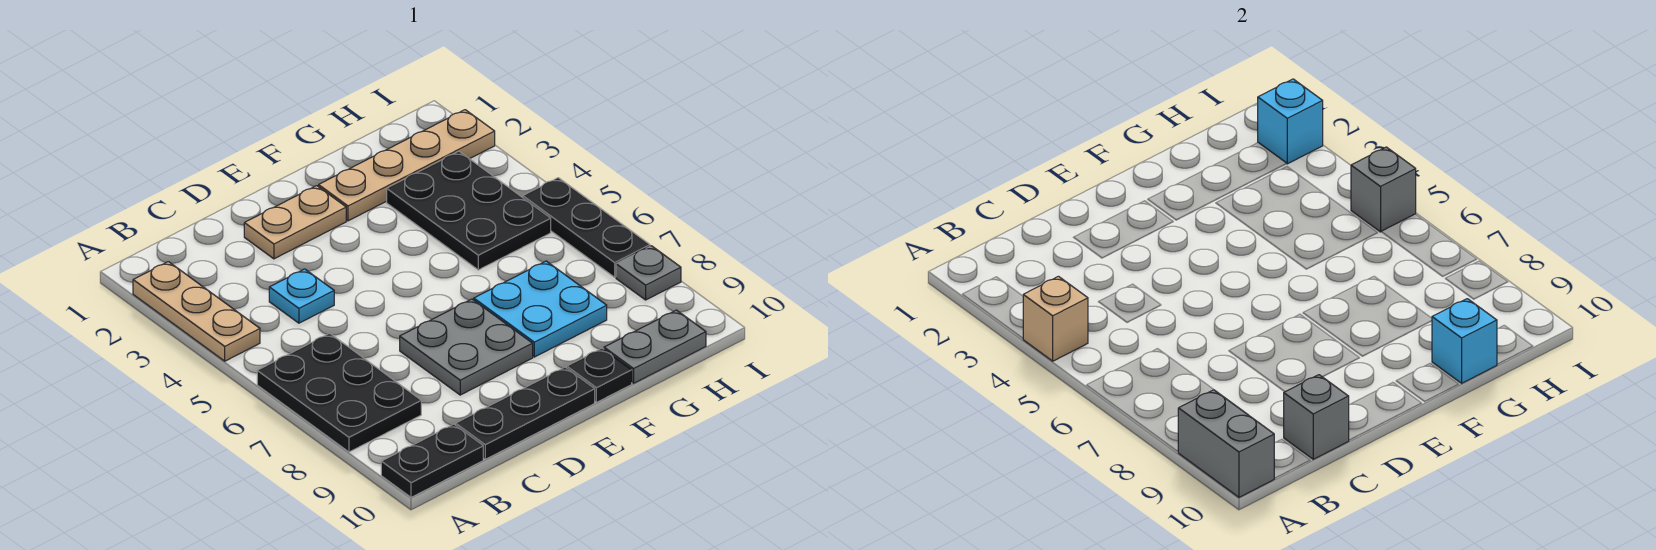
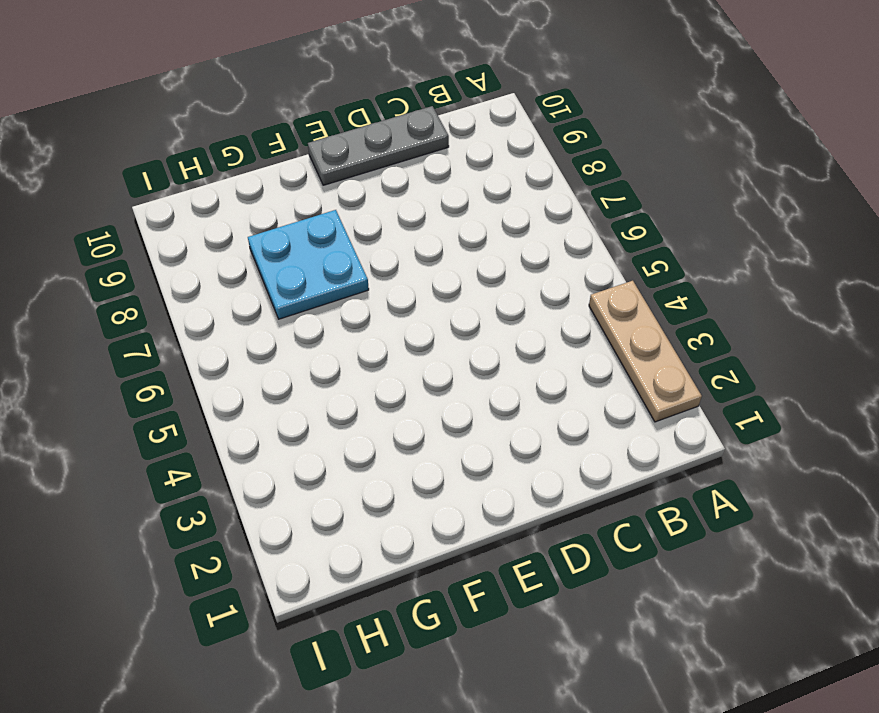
grey 1x3 plate [308,106,449,185] -> black 1x3 plate [456,367,595,459]
none -> black 2x3 plate [257,333,421,452]
none -> black 1x2 plate [381,424,483,497]
none -> cyan 1x1 plate [269,269,334,323]

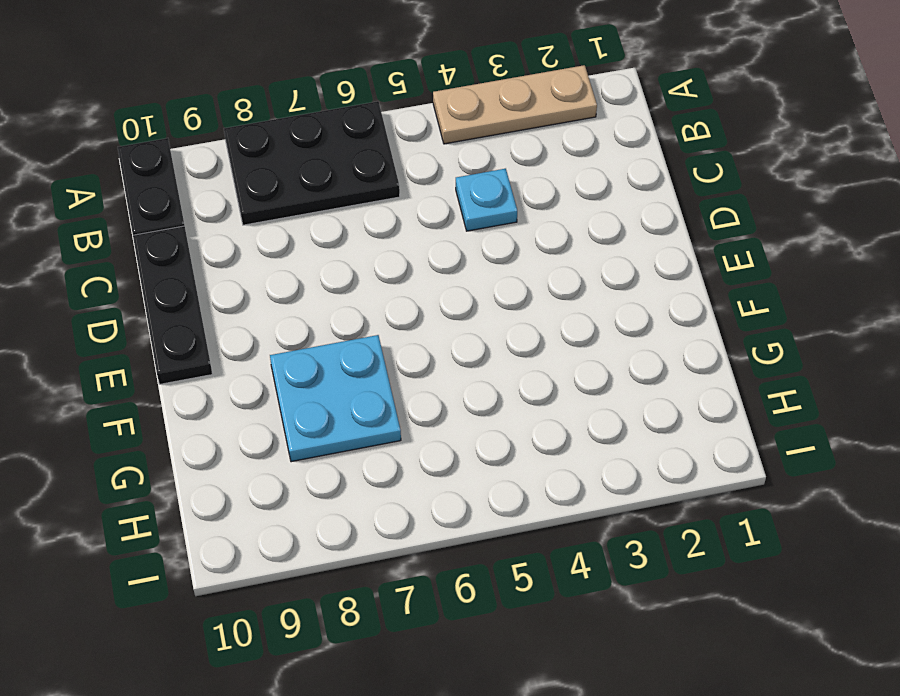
none -> tan 1x2 plate [244,186,346,259]
none -> grey 2x2 plate [400,299,533,395]
none -> tan 1x4 plate [319,110,495,221]

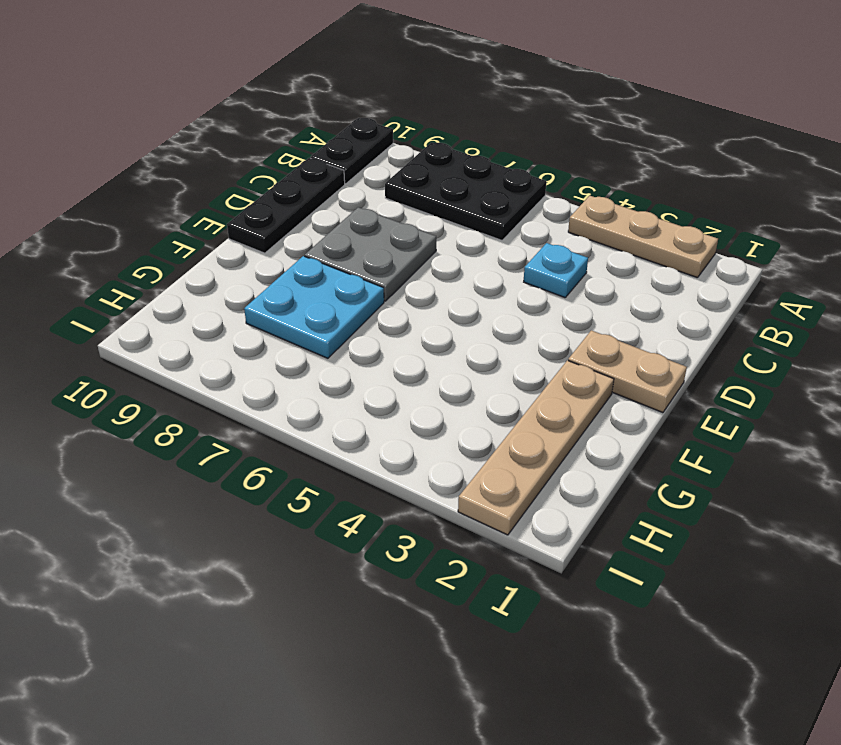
tan 1x2 plate [568,330,687,413] -> tan 1x2 plate turned to [244,186,346,259]
none -> black 1x1 plate [567,348,632,402]
none -> black 2x3 plate [387,151,551,270]
none -> grey 1x2 plate [604,310,706,383]

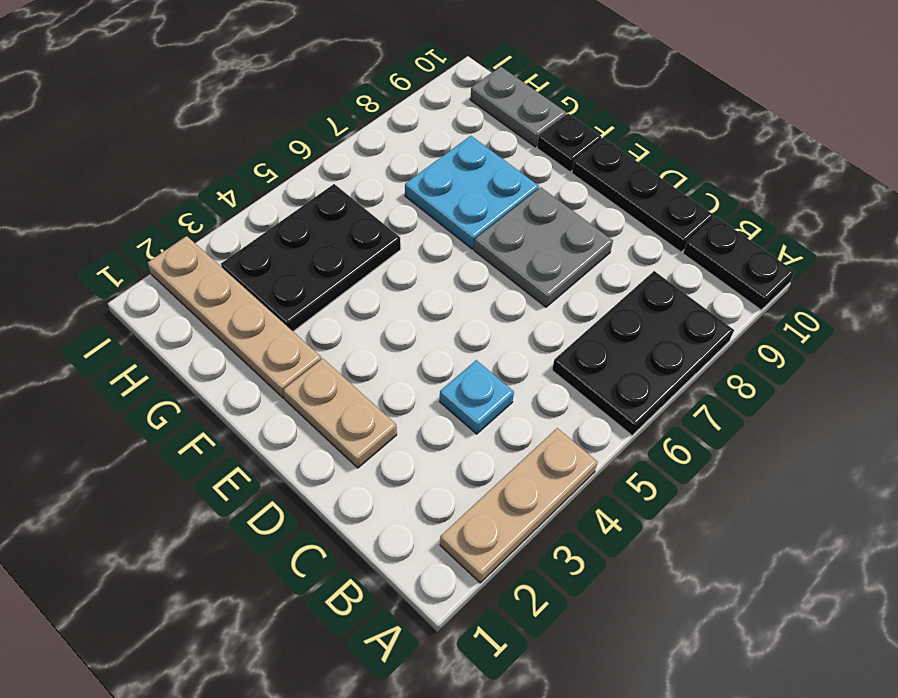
none -> black 1x3 plate [523,178,650,277]
none -> grey 1x1 plate [616,246,681,300]
none -> tan 1x1 brick [1023,276,1088,361]

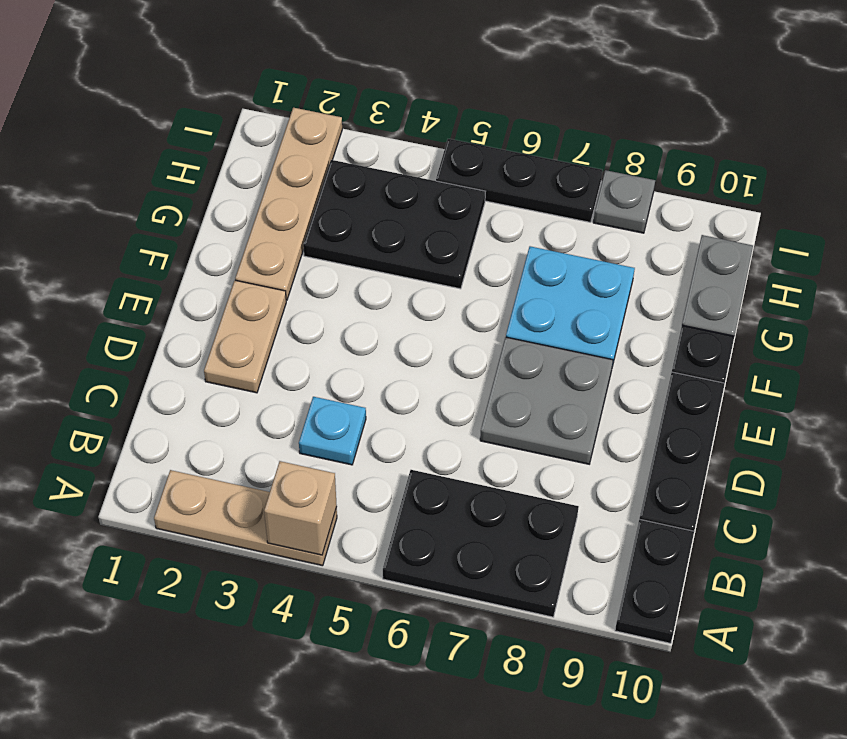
none -> grey 1x2 brick [1178,390,1274,497]
none -> grey 1x1 brick [1284,375,1349,459]
none -> cyan 1x1 brick [1432,299,1497,383]

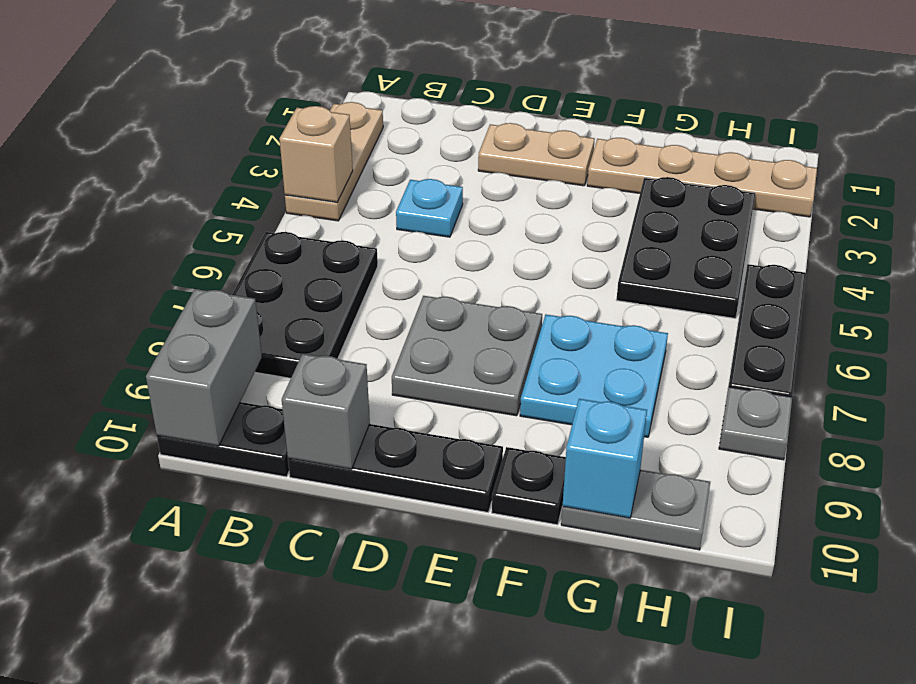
none -> cyan 1x1 brick [1258,79,1323,164]
none -> grey 1x1 brick [1351,147,1416,232]

